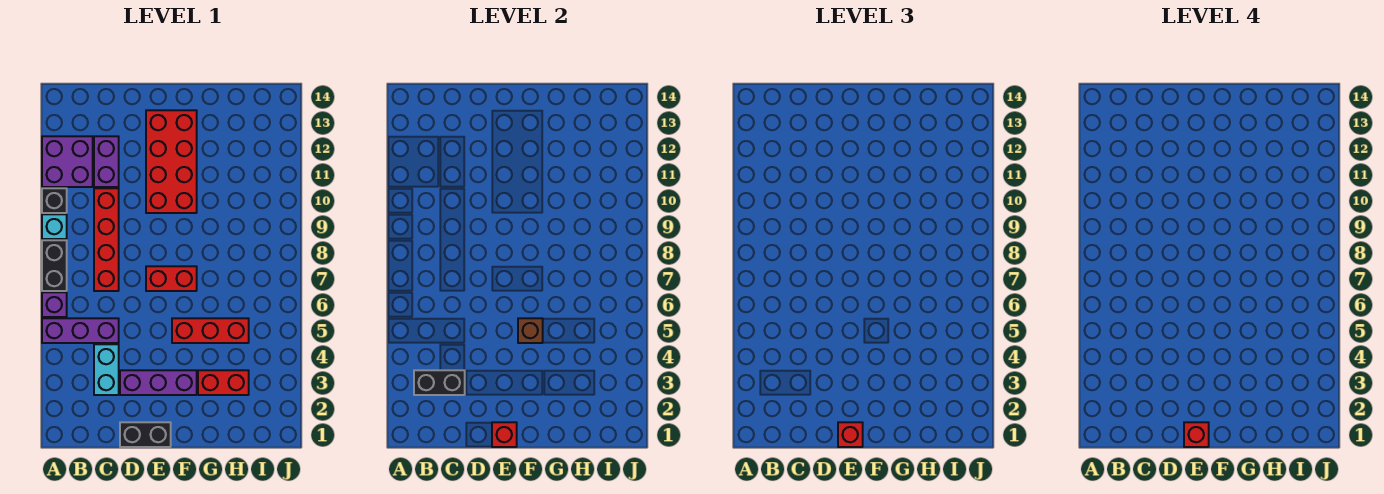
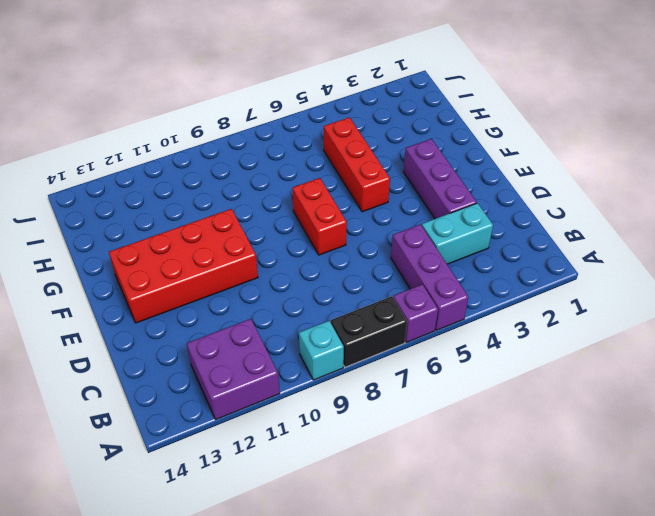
none -> black 1x1 brick [42,188,67,213]
none -> red 1x4 brick [94,188,119,291]
none -> purple 1x2 brick [94,136,119,187]

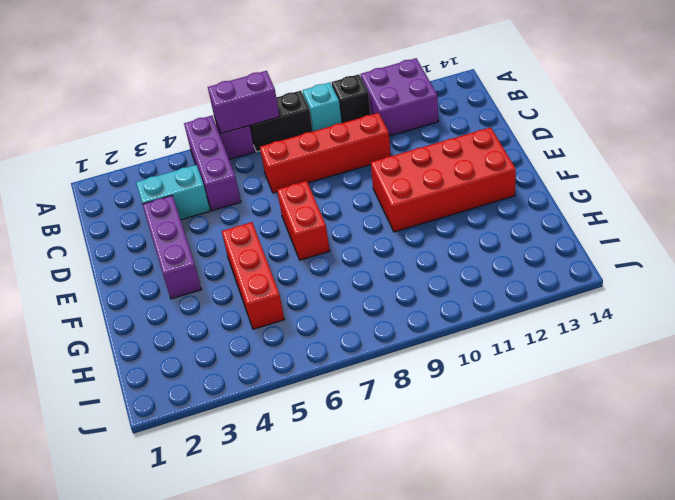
purple 1x2 brick [208,71,280,134] -> purple 1x2 brick moved to [94,136,119,187]
none -> black 1x2 brick [120,422,171,447]
none -> red 1x2 brick [198,370,249,395]
none -> black 1x2 brick [414,370,465,395]

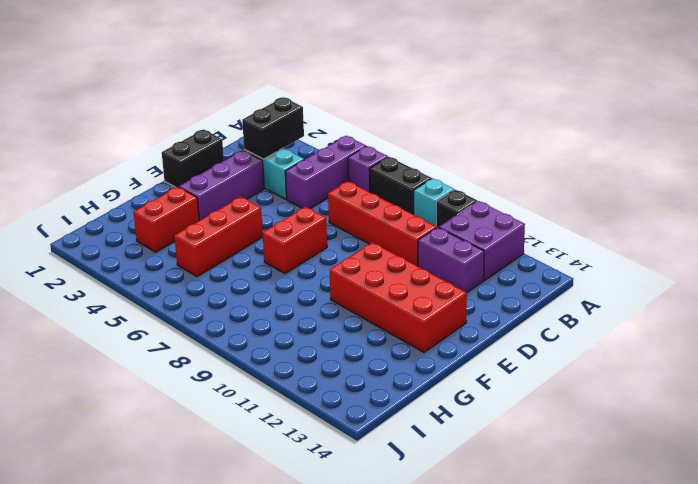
none -> red 1x1 brick [492,422,517,447]
none -> brown 1x1 brick [518,318,543,343]
none -> red 1x1 brick [838,422,863,447]

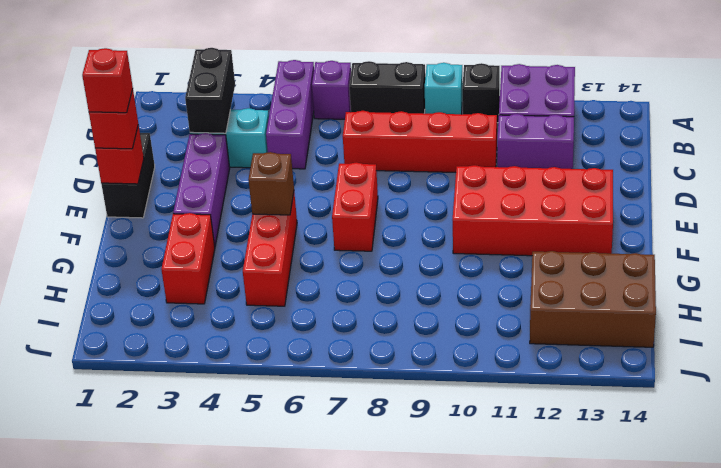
brown 2x3 brick [530,251,656,347] -> none

